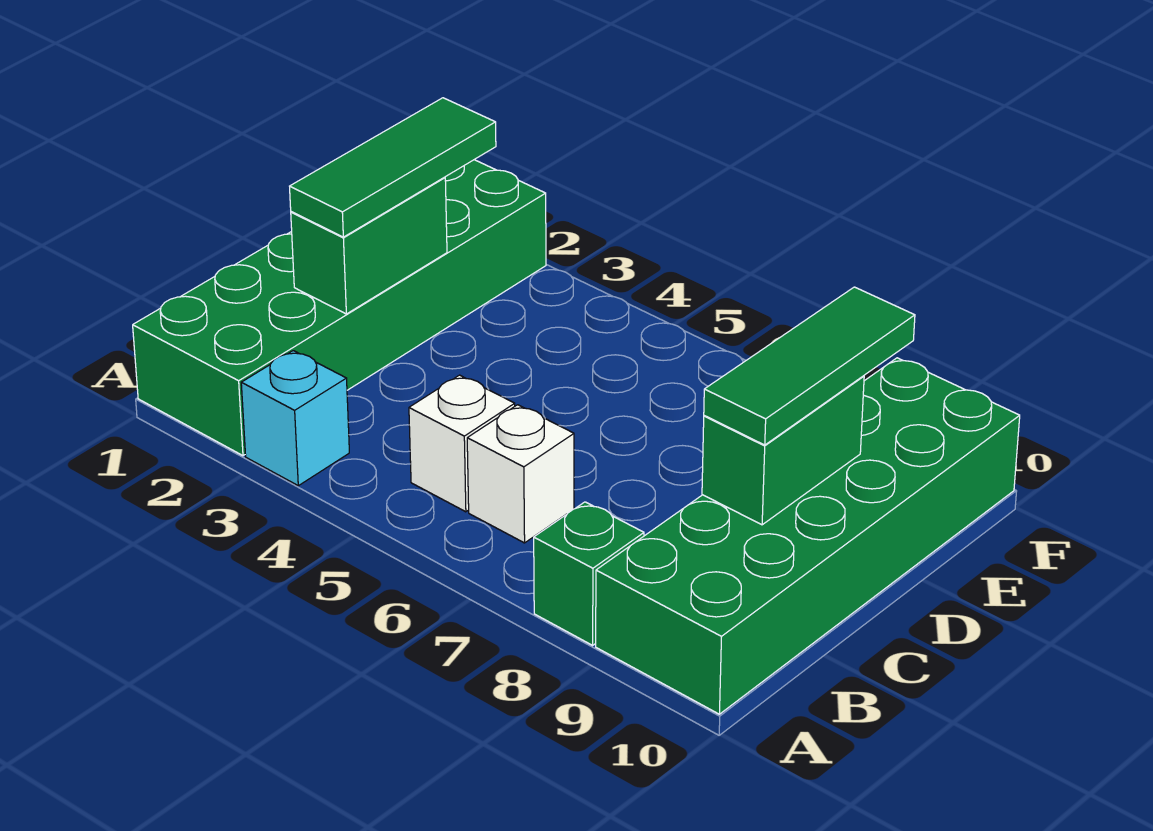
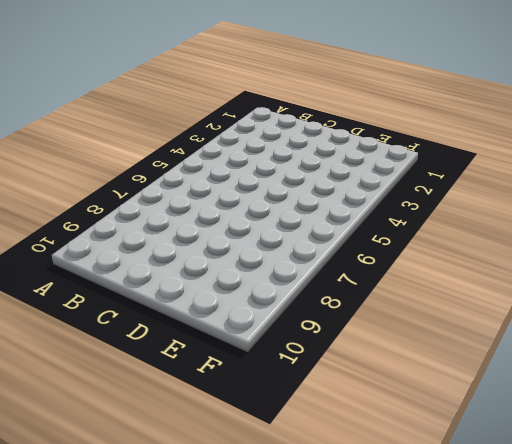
none -> green 2x6 brick [133,160,546,456]
none -> cyan 1x1 brick [241,351,349,486]

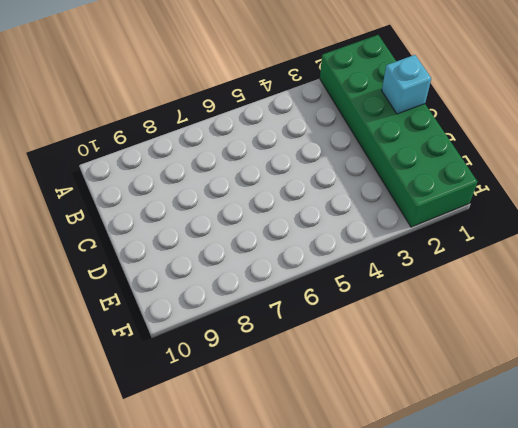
cyan 1x1 brick [382,55,431,114] -> cyan 1x1 brick moved to [241,351,349,486]
none -> green 1x1 brick [534,502,644,645]
none -> green 2x6 brick [596,358,1020,714]

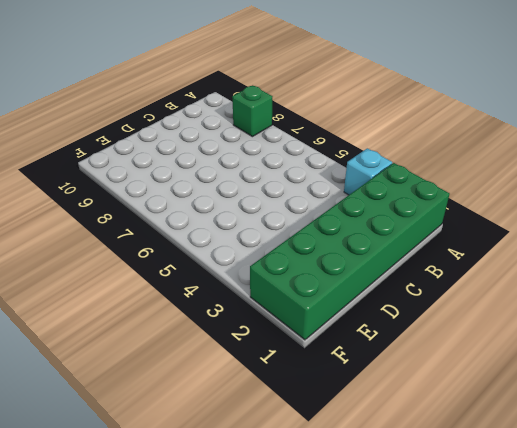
none -> green 2x6 brick [596,358,1020,714]
none -> white 1x1 brick [409,375,515,512]

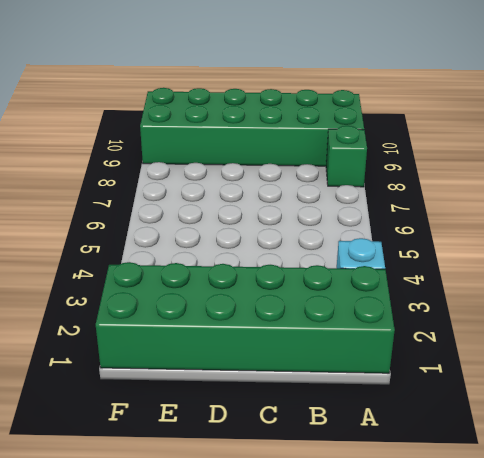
none -> white 1x1 brick [409,375,515,512]
none -> white 1x1 brick [467,405,574,543]

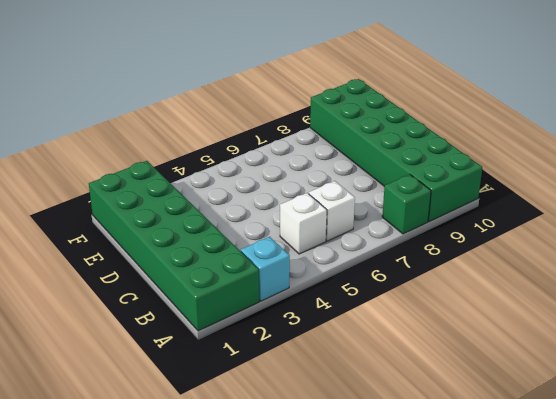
none -> green 1x2 brick [291,177,447,314]
none -> green 1x2 brick [702,376,864,525]

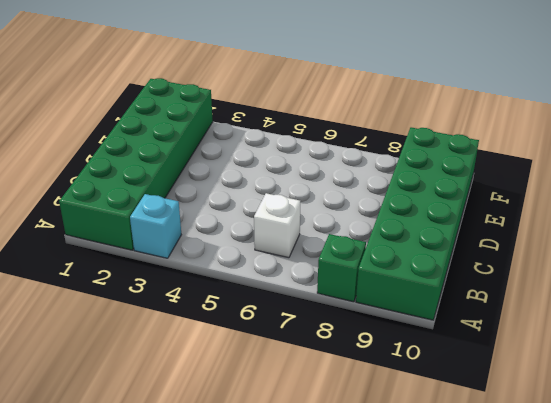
none -> white 1x1 brick [409,375,515,512]
none -> green 1x2 brick [291,177,447,314]

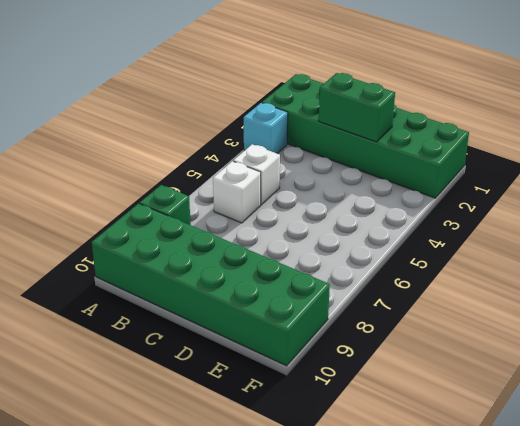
none -> green 1x2 brick [702,376,864,525]
none -> green 1x3 tile [290,98,496,237]

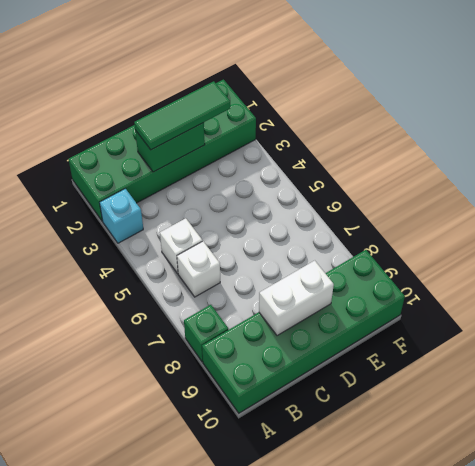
white 1x2 brick [259,261,334,336] -> green 1x2 brick [702,376,864,525]
none -> green 1x3 tile [704,287,915,445]

